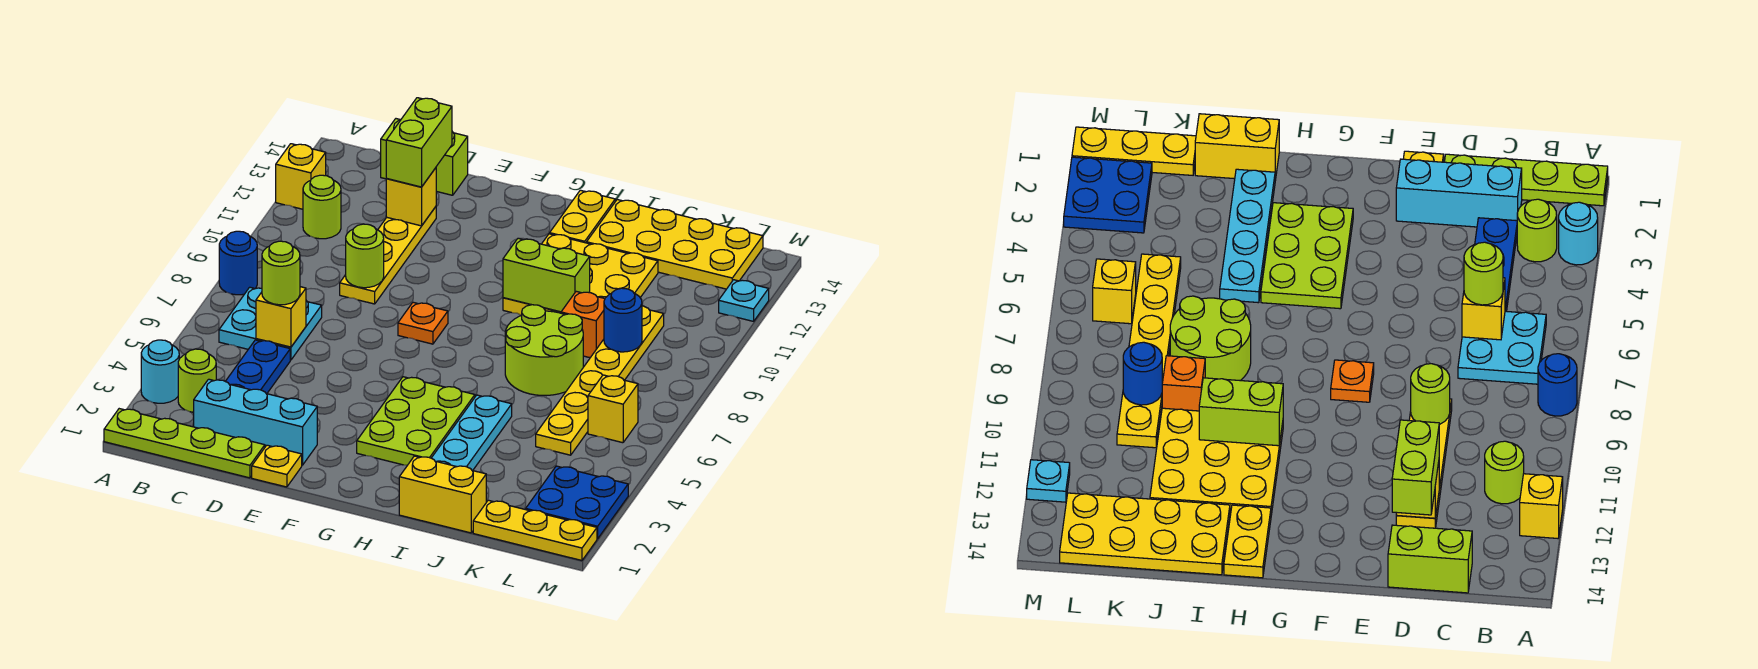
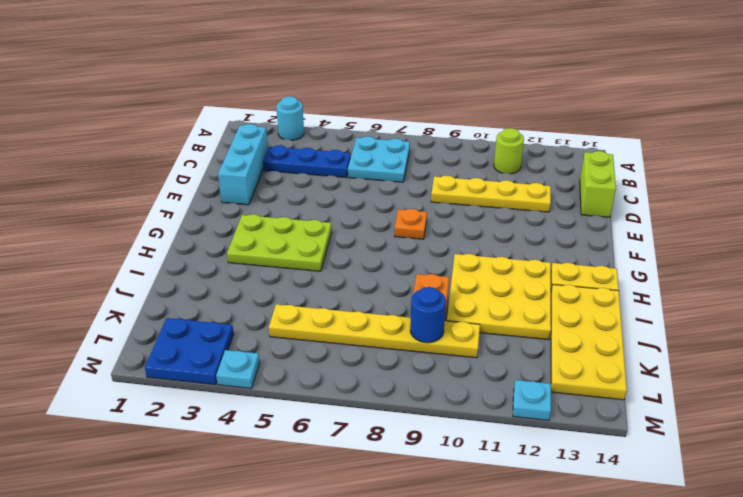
cyan 1x1 plate [216,350,260,389] -> none
none -> lime 1x4 plate [104,409,265,478]
none -> blue 1x1 round brick [219,231,257,295]
none -> yellow 1x1 brick [276,144,326,209]
none -> lime 1x1 round brick [178,349,216,412]

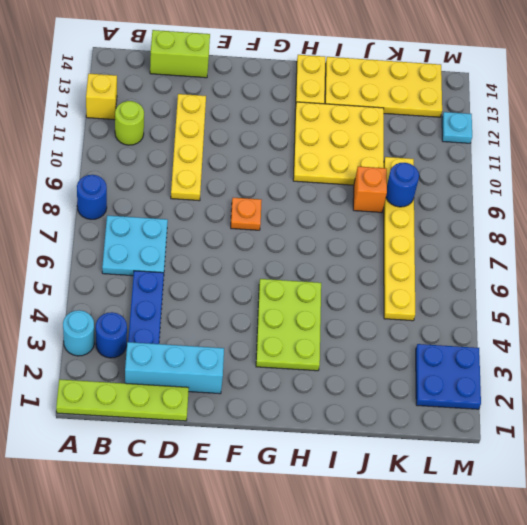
blue 1x1 round brick [96,312,127,358] -> lime 1x1 round brick [178,349,216,412]
none -> yellow 1x1 plate [252,445,302,487]
none -> yellow 1x2 brick [399,456,486,533]
none -> cyan 1x4 plate [432,395,512,471]
none -> lime 2x2 round brick [505,305,583,396]

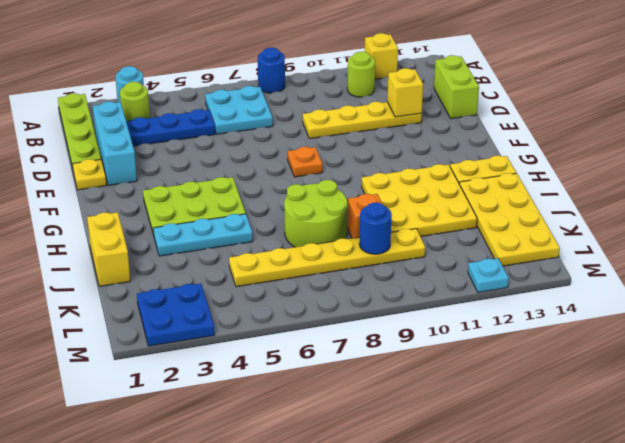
cyan 1x3 plate [153,214,253,256] -> cyan 1x4 plate [432,395,512,471]
none -> yellow 1x3 plate [473,500,597,560]
none -> yellow 1x1 brick [588,375,638,443]
none -> yellow 1x1 brick [256,287,306,347]
none -> lime 1x1 round brick [346,224,384,288]

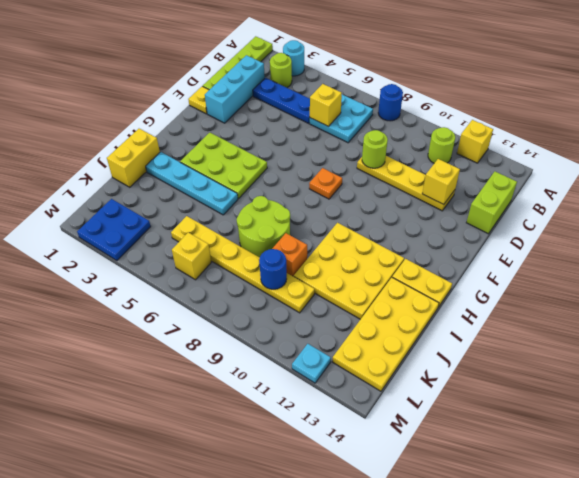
none -> yellow 1x3 plate [473,500,597,560]
none -> lime 1x2 brick [503,238,590,312]
none -> lime 1x1 round brick [262,241,300,305]
none -> lime 1x2 brick [386,98,452,187]

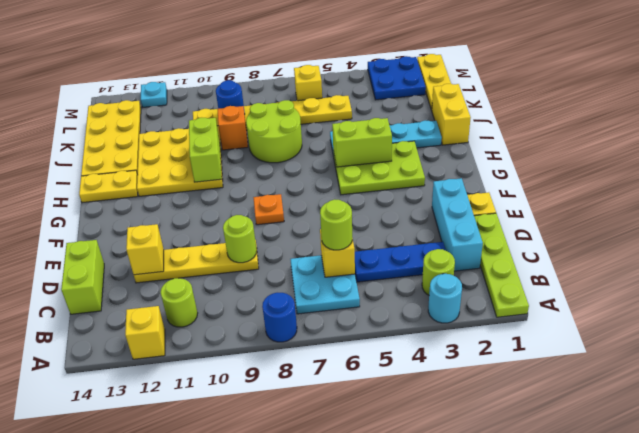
lime 1x2 brick [332,118,392,167] -> lime 1x2 brick moved to [386,98,452,187]

